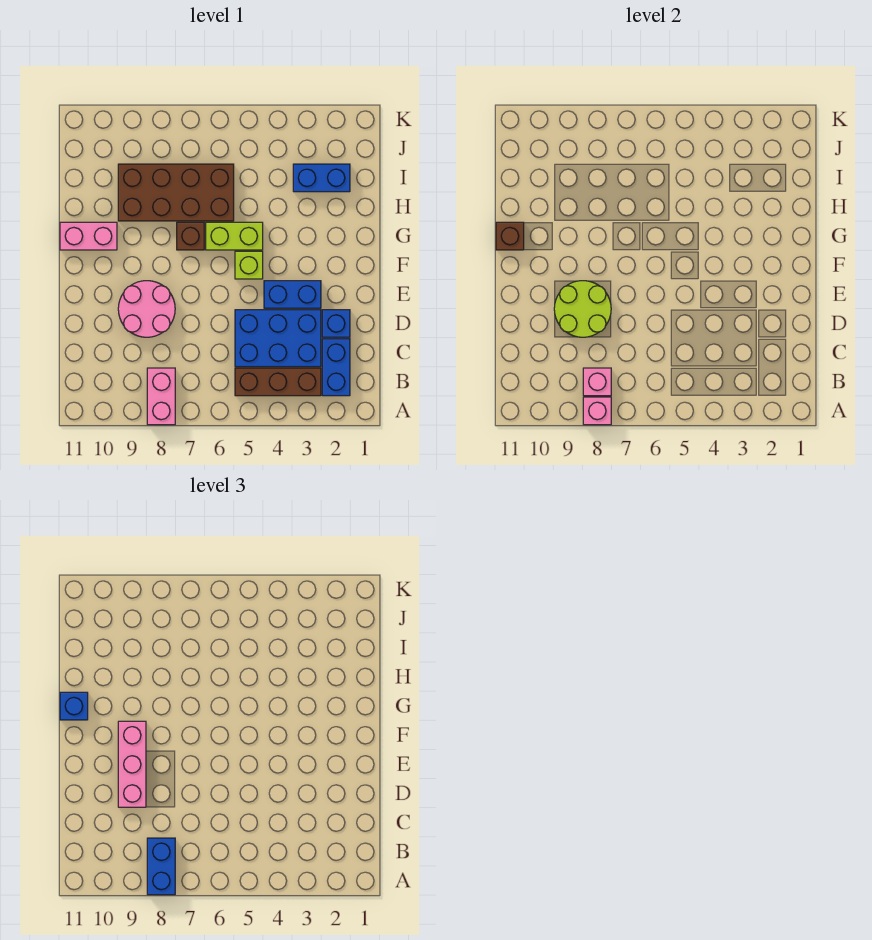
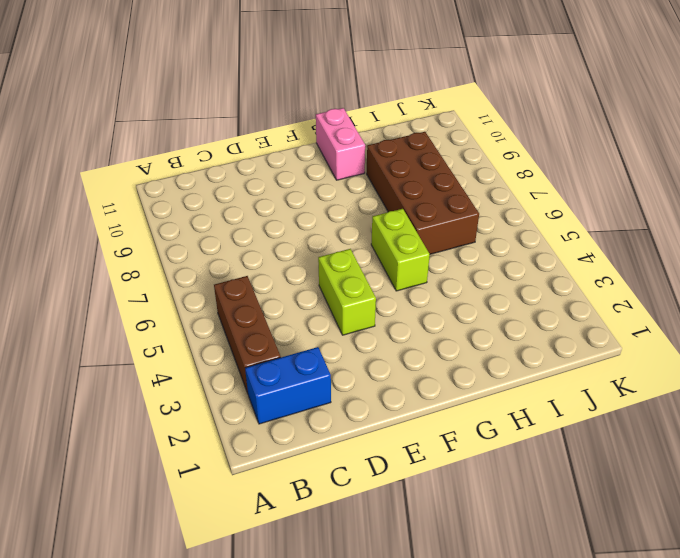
lime 1x2 brick [318,249,376,335] -> blue 1x2 brick [264,281,321,308]
none -> pink 1x2 brick [147,368,175,425]
none -> blue 2x3 brick [235,310,321,367]
none -> blue 1x1 brick [322,310,350,337]

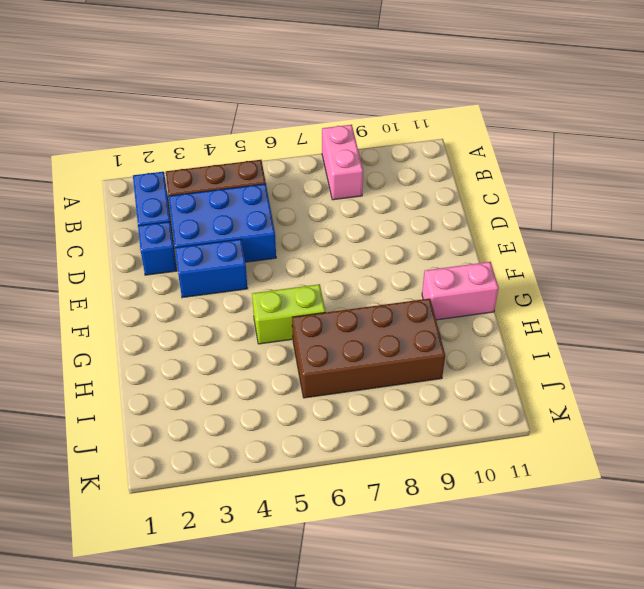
none -> pink 2x2 round brick [118,281,175,337]
none -> lime 1x1 brick [235,251,263,279]
none -> brown 1x1 brick [177,222,204,250]

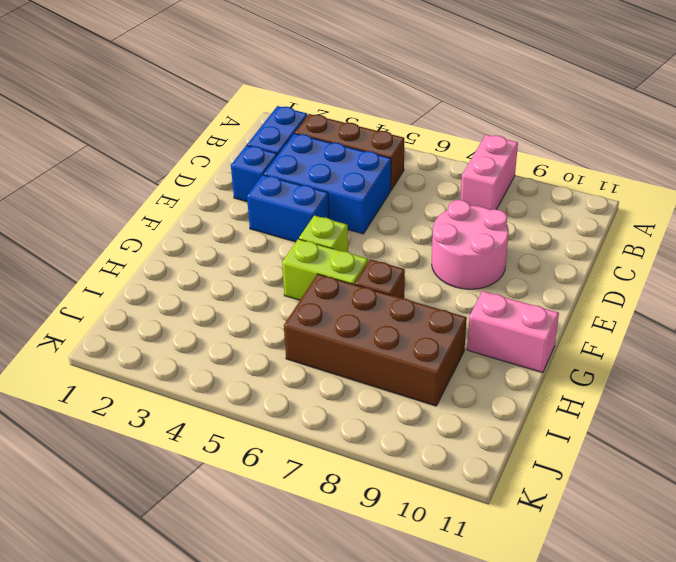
none -> blue 1x2 brick [293,164,350,192]
none -> pink 1x1 brick [583,397,611,425]
none -> pink 1x1 brick [583,368,611,396]

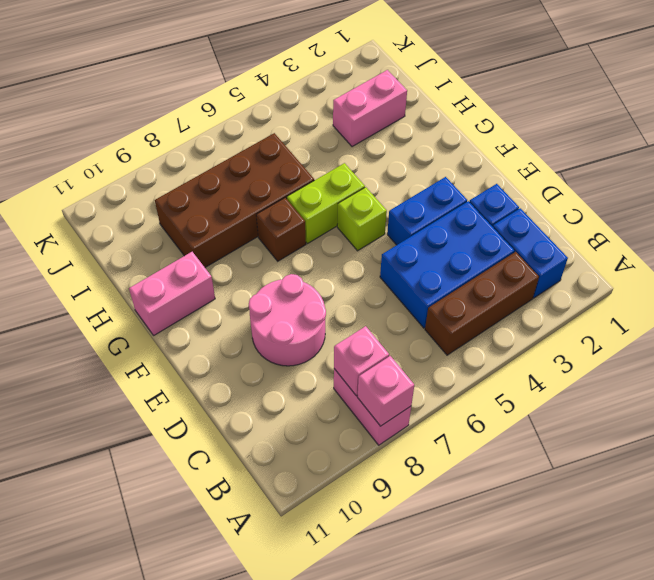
pink 1x2 brick [333,70,407,147] -> blue 1x2 brick [293,164,350,192]
none -> lime 2x2 round brick [554,281,611,337]
none -> brown 1x1 brick [496,222,524,250]
none -> blue 1x2 brick [147,838,175,895]

